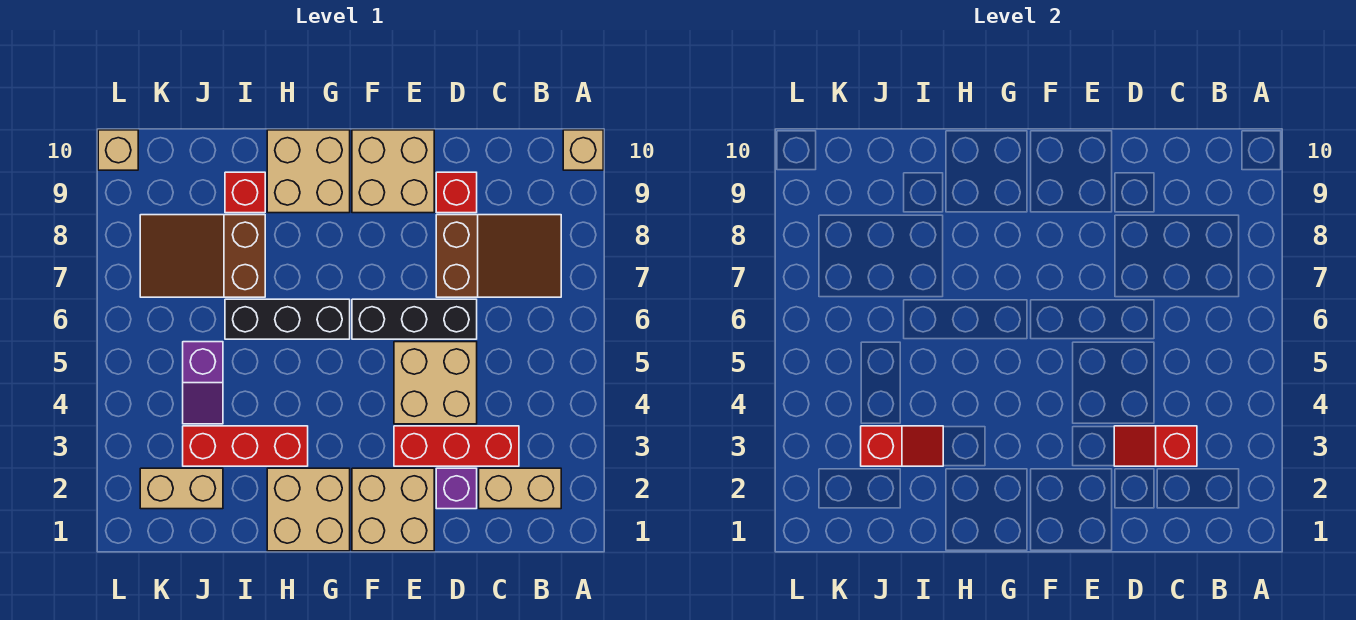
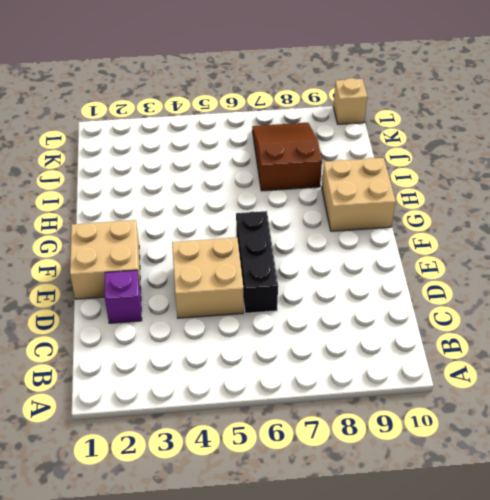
none -> tan 1x1 brick [563,130,603,170]
none -> tan 1x2 brick [479,468,561,509]
none -> brown 2x3 slope [436,215,561,297]

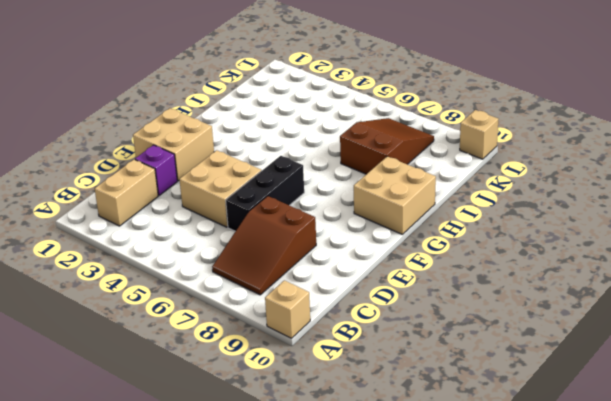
none -> red 1x3 brick [394,426,519,466]
none -> red 1x1 brick [436,172,477,213]
none -> tan 2x2 brick [352,130,434,213]

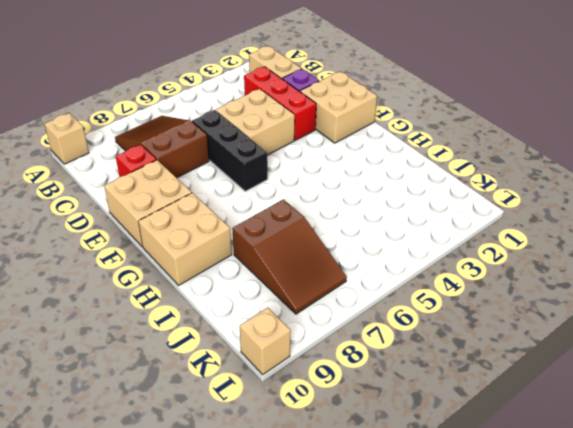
none -> tan 2x2 brick [267,468,350,551]
none -> black 1x3 brick [225,299,350,339]
none -> red 1x3 brick [183,426,308,466]

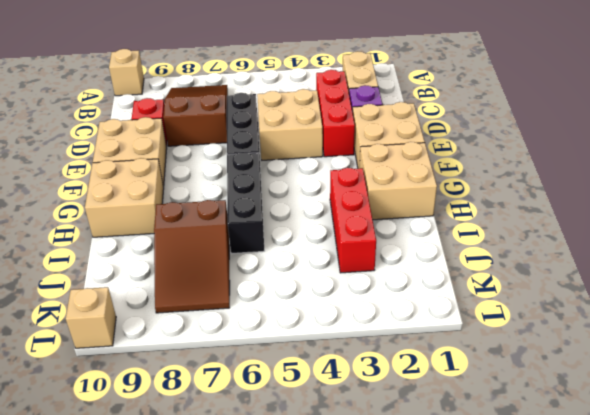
none -> red 1x1 brick [225,172,265,213]
none -> tan 1x2 brick [140,468,223,509]
none -> purple 1x2 slope [183,342,223,424]

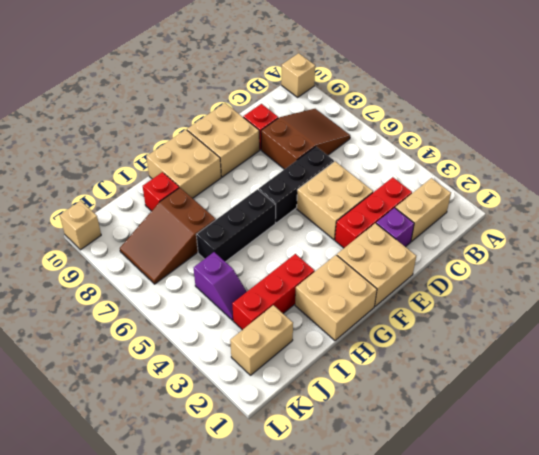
none -> red 1x2 slope [1114,426,1197,466]
none -> red 1x2 slope [861,426,943,466]

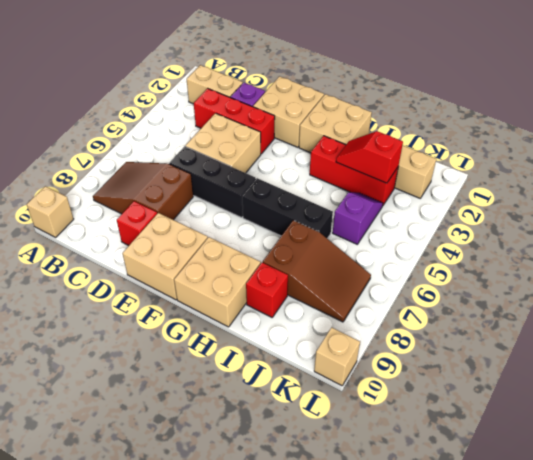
none -> red 1x2 slope [1114,426,1197,466]

